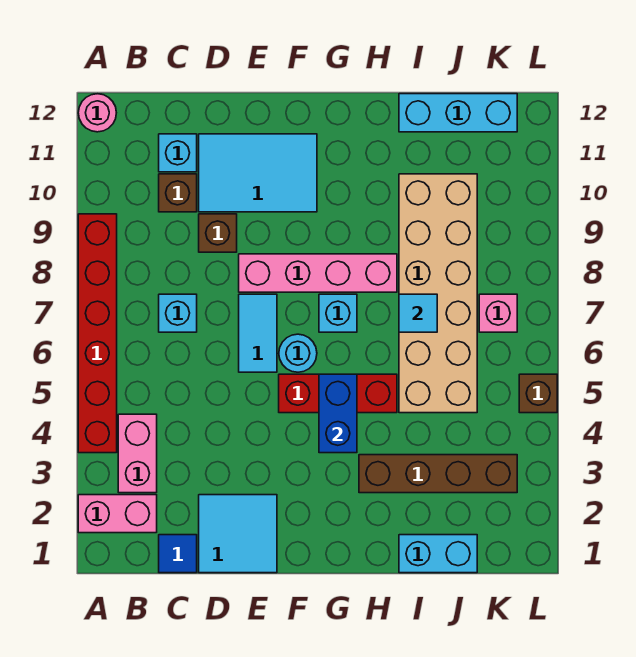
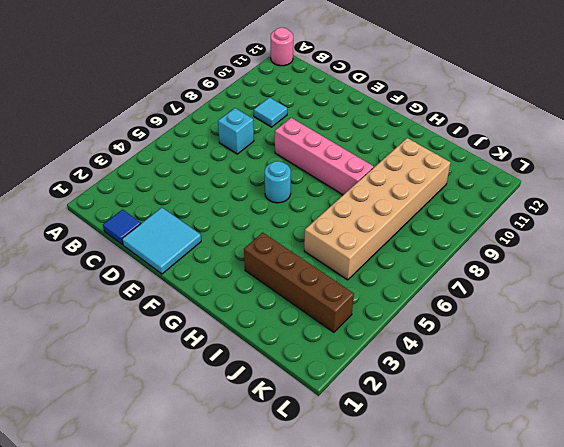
cyan 1x1 tile [254,97,287,127] -> cyan 1x1 tile moved to [399,294,437,332]
none -> pink 1x2 brick [78,495,157,533]
none -> red 1x6 brick [78,214,117,453]
none -> pink 1x2 brick [118,414,157,493]

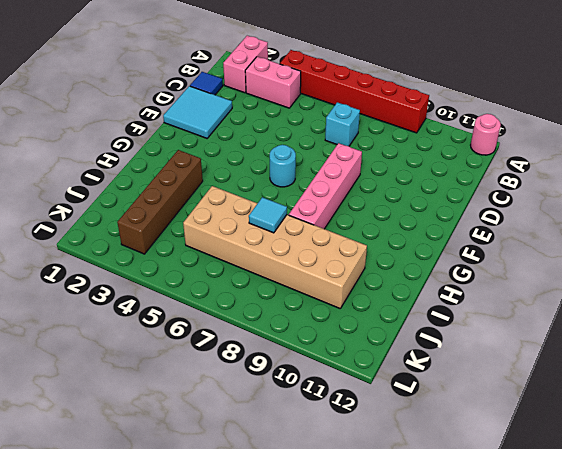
none -> brown 1x1 brick [159,174,197,212]
none -> cyan 1x1 brick [159,134,197,172]
none -> brown 1x1 brick [199,214,237,252]

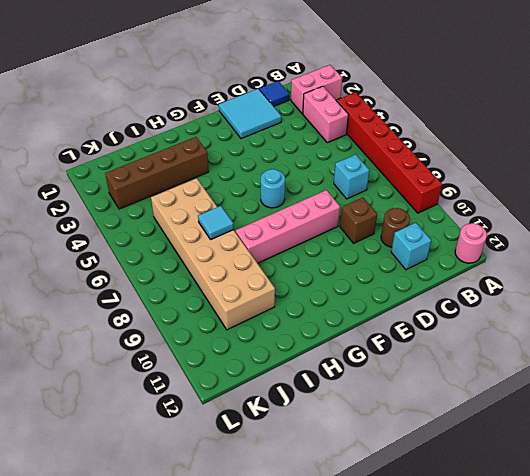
brown 1x1 round brick [381,208,410,247] -> brown 1x1 brick [159,174,197,212]
none -> cyan 2x3 tile [199,134,317,212]
none -> cyan 1x2 tile [239,294,277,372]
none -> red 1x3 brick [279,374,397,413]

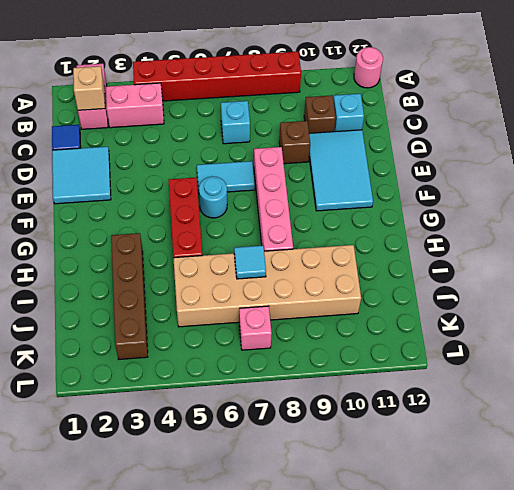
tan 1x1 brick [73,66,105,110] -> none
none -> cyan 1x1 brick [319,294,357,332]
none -> cyan 1x2 brick [399,535,477,573]
none -> cyan 1x3 brick [399,94,517,132]

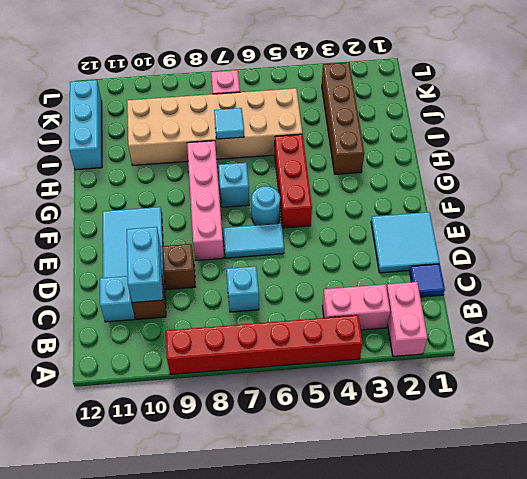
cyan 1x2 brick [127,227,163,303] -> cyan 1x2 brick moved to [399,535,477,573]
none -> pink 1x1 round brick [78,94,116,132]
none -> brown 1x1 brick [519,374,557,413]
none -> blue 1x2 brick [319,374,357,453]

